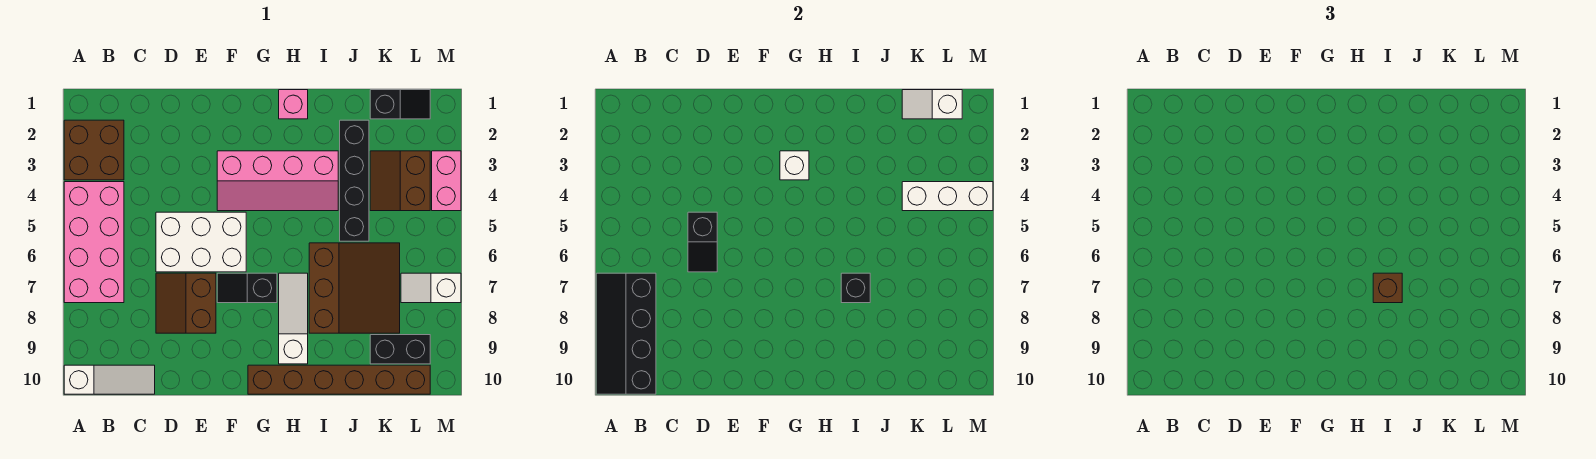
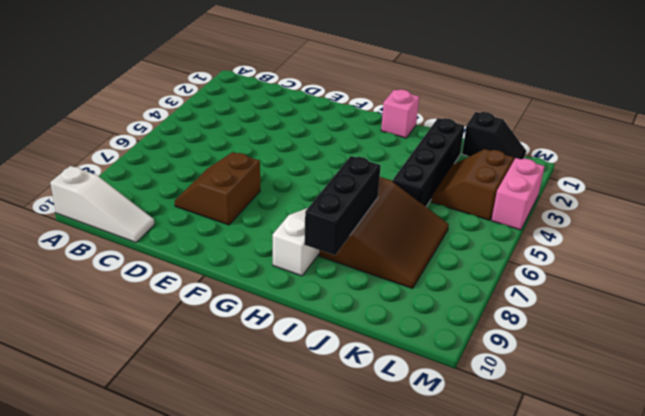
black 1x3 brick [304,156,381,255] -> black 1x1 brick [841,273,870,303]
none -> brown 2x2 brick [64,120,124,180]
none -> pink 2x4 brick [64,182,124,303]
none -> white 2x3 brick [156,212,246,272]

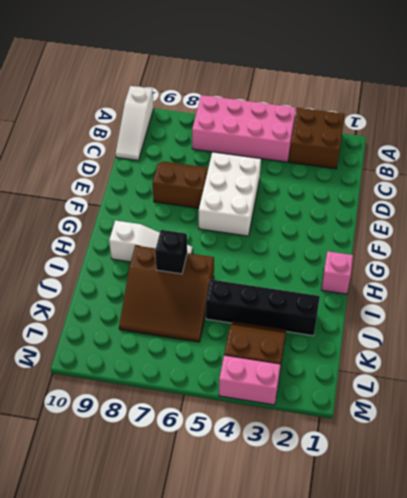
none -> pink 2x4 slope [217,151,338,211]
none -> black 1x2 slope [217,273,277,303]
none -> brown 1x6 brick [248,365,430,394]

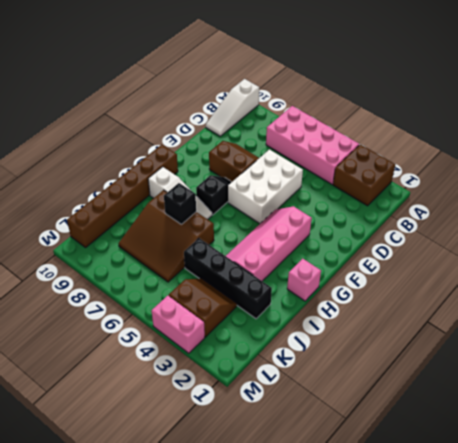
none -> black 1x2 slope [370,90,430,119]
none -> black 1x2 brick [370,335,430,364]
none -> white 1x2 slope [401,273,461,303]

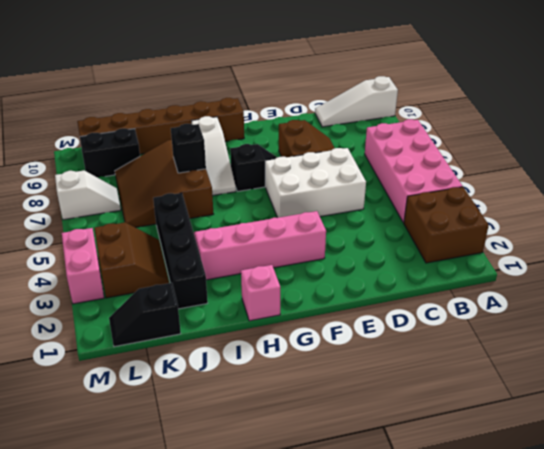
none -> black 2x4 slope [596,273,656,394]
none -> black 1x2 slope [688,212,717,272]
none -> white 1x1 brick [780,151,809,180]

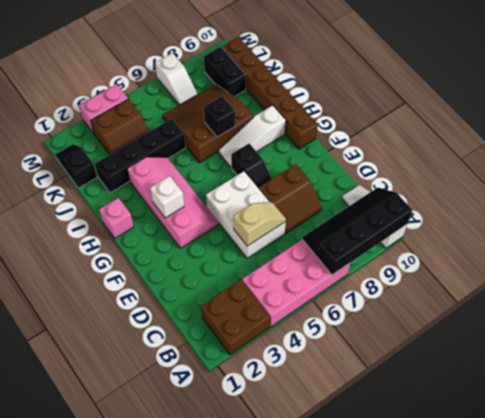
black 2x4 slope [302,188,412,275] -> black 2x4 slope turned to [596,273,656,394]
tan 1x2 slope [233,202,286,246] -> black 1x2 slope [688,212,717,272]
none -> white 1x2 slope [902,90,962,119]
none -> white 1x3 brick [902,182,993,211]
none -> brown 1x1 brick [1373,273,1402,303]

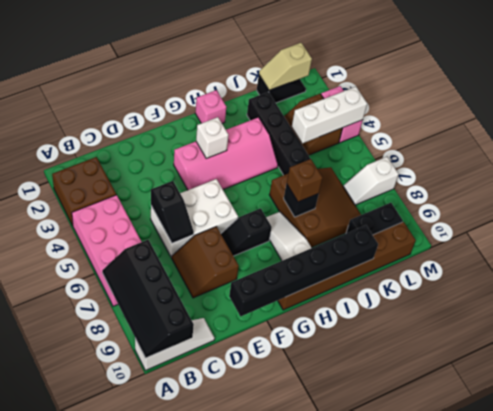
black 1x6 brick [229,225,378,316] -> none
tan 1x2 slope [259,43,312,90] -> white 1x2 slope [902,90,962,119]

